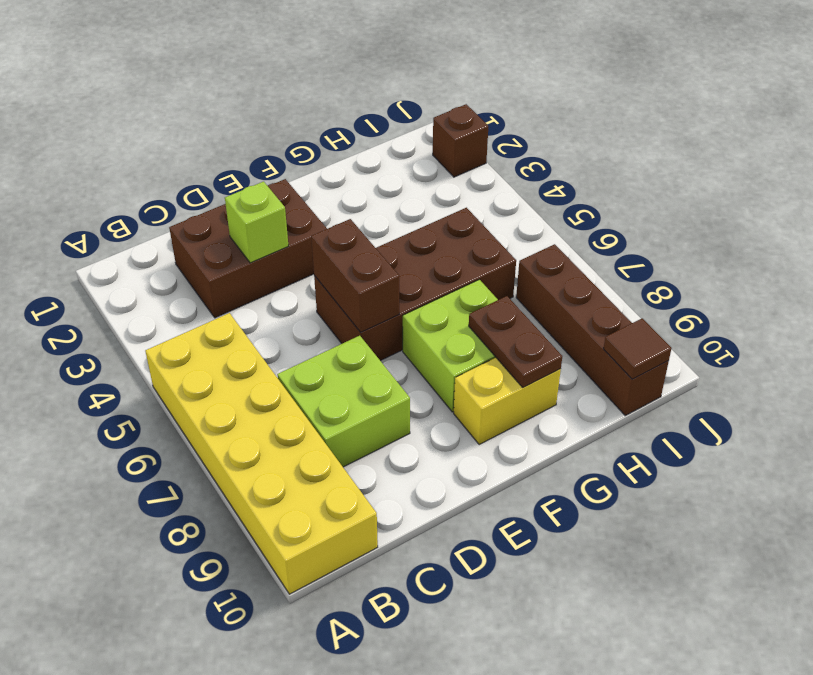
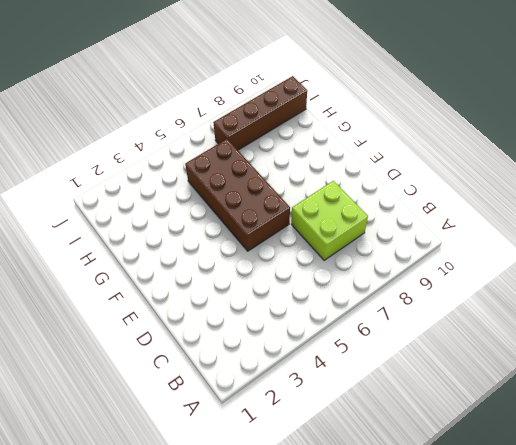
none -> yellow 2x6 brick [145,313,378,594]
none -> brown 2x3 brick [169,179,327,318]
none -> lime 2x2 brick [403,280,498,412]

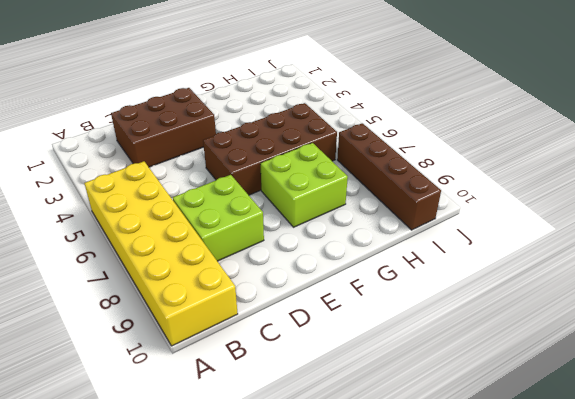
none -> yellow 1x2 brick [454,358,561,444]
none -> brown 1x1 brick [433,104,488,177]
none -> lime 1x1 brick [225,182,288,263]

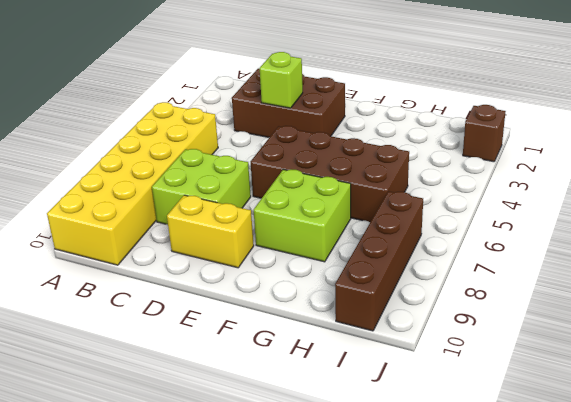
yellow 1x2 brick [167,195,254,268] -> yellow 1x2 brick moved to [454,358,561,444]
none -> brown 1x2 brick [311,219,399,332]
none -> brown 1x2 plate [469,296,562,388]
none -> brown 1x1 tile [604,318,672,379]

